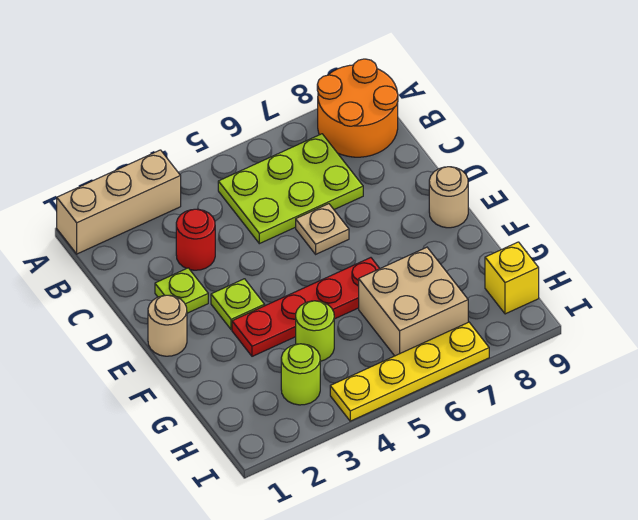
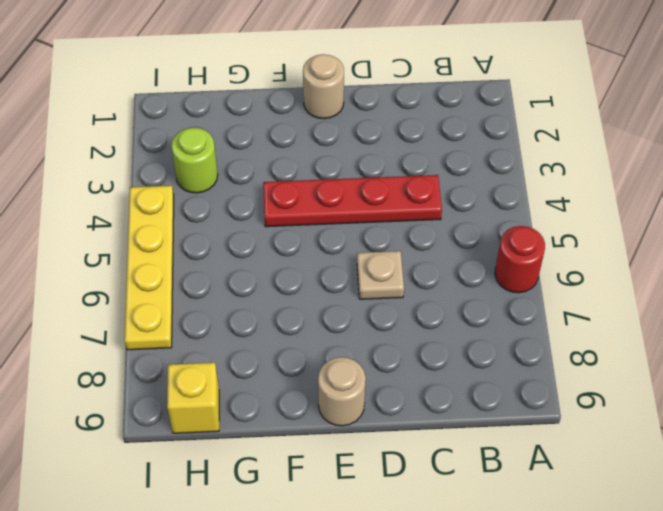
red 1x1 round brick [495,226,545,293] -> red 1x1 round brick moved to [176,209,215,270]
red 1x4 plate [263,175,442,227] -> red 1x4 plate turned to [232,258,380,356]
none -> tan 1x3 brick [57,150,181,254]
none -> orange 2x2 round brick [317,59,398,157]
none -> lime 2x3 plate [218,134,363,244]

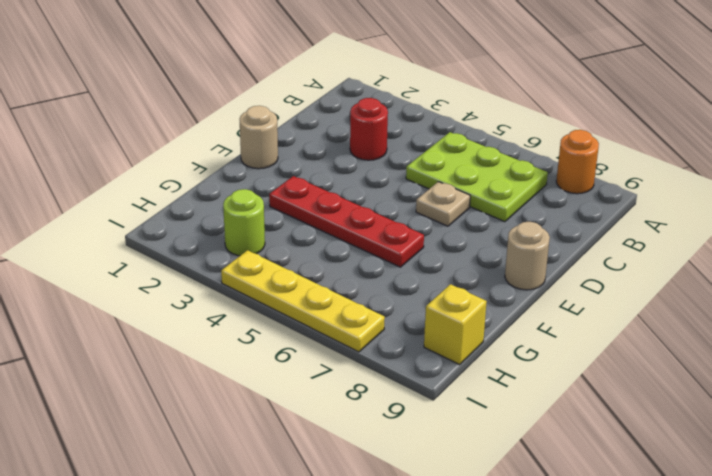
orange 1x1 round brick [556,130,599,194] -> orange 2x2 round brick [317,59,398,157]
none -> tan 1x3 brick [57,150,181,254]
none -> lime 1x1 plate [155,268,208,313]
none -> lime 1x1 plate [211,279,265,330]

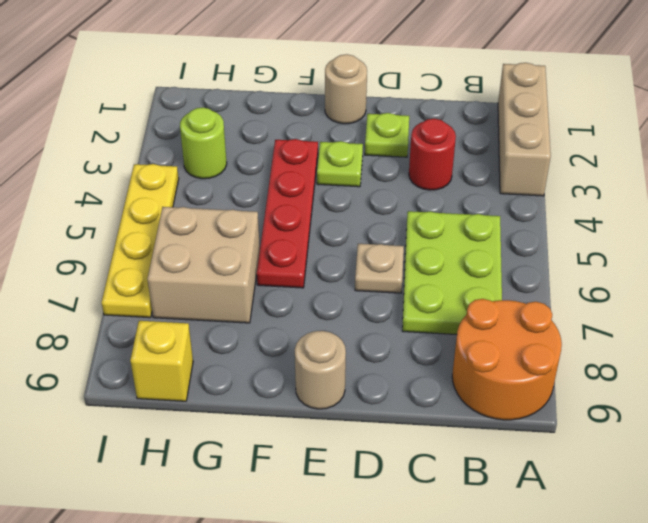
none -> lime 1x1 round brick [296,301,334,361]

